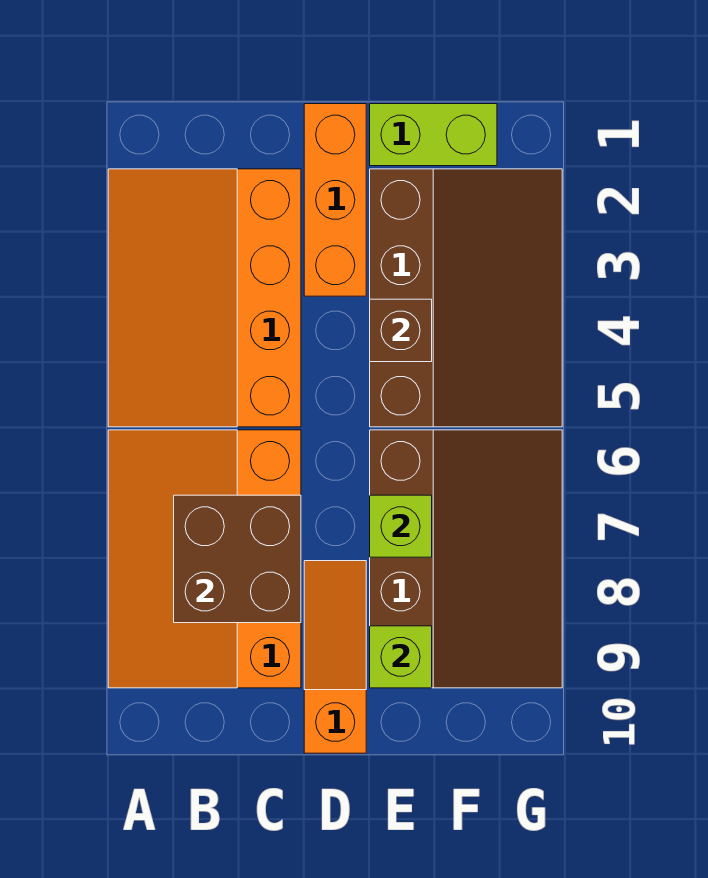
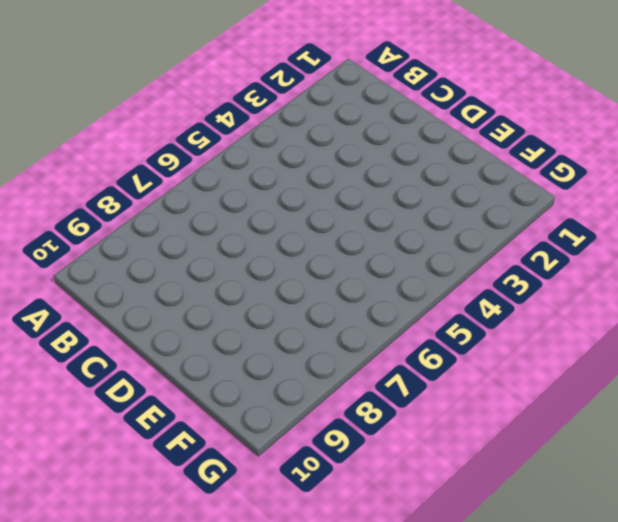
none -> orange 3x4 slope [108,169,301,427]
none -> orange 3x4 slope [108,430,301,688]

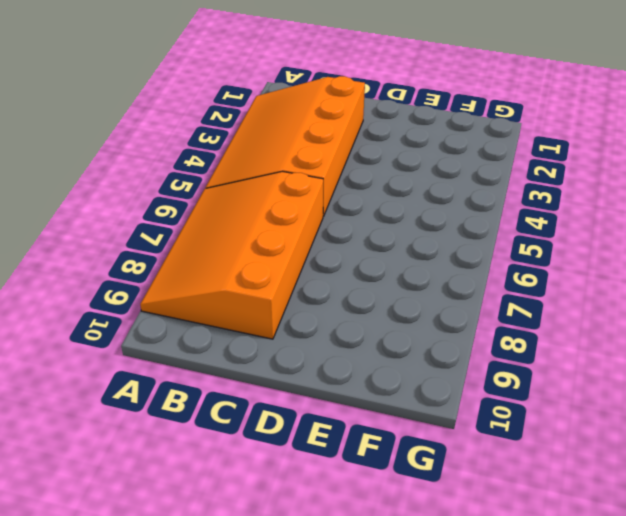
none -> orange 1x3 brick [304,104,366,296]
none -> orange 1x3 slope [304,561,366,753]

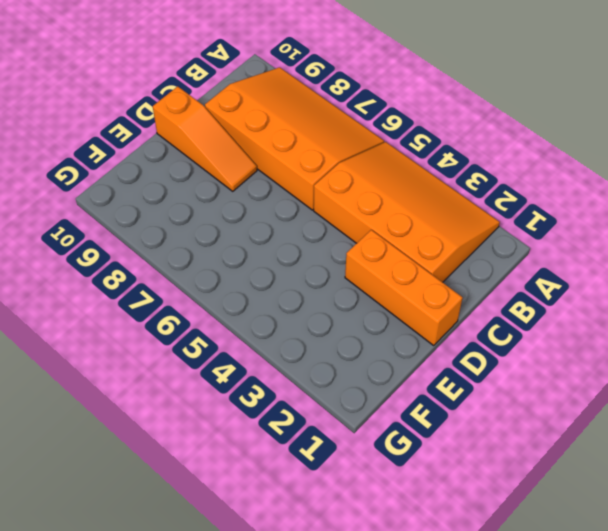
none -> lime 1x2 brick [370,104,497,166]
none -> brown 3x4 slope [370,169,562,427]

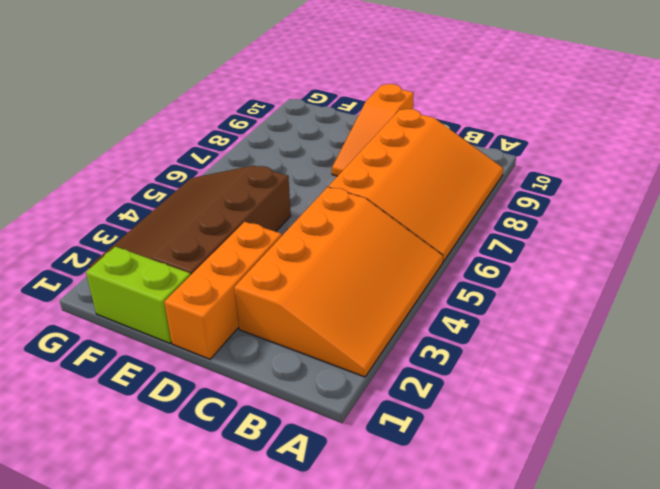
none -> brown 3x4 slope [370,430,562,688]
none -> brown 2x2 brick [174,495,301,623]

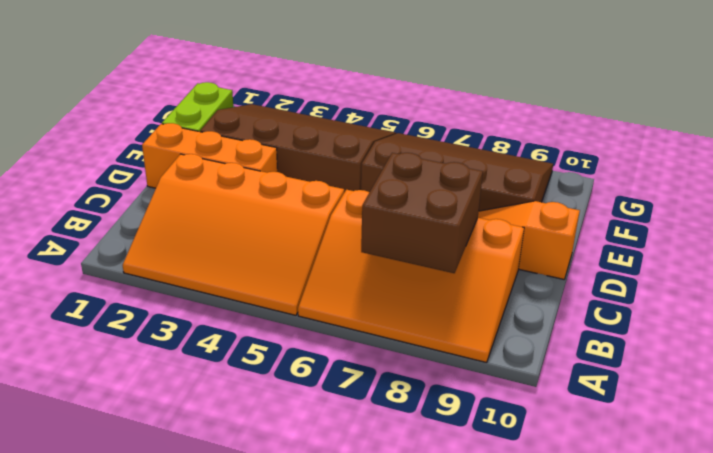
none -> brown 1x1 brick [370,299,432,362]
none -> lime 1x1 brick [370,495,432,557]

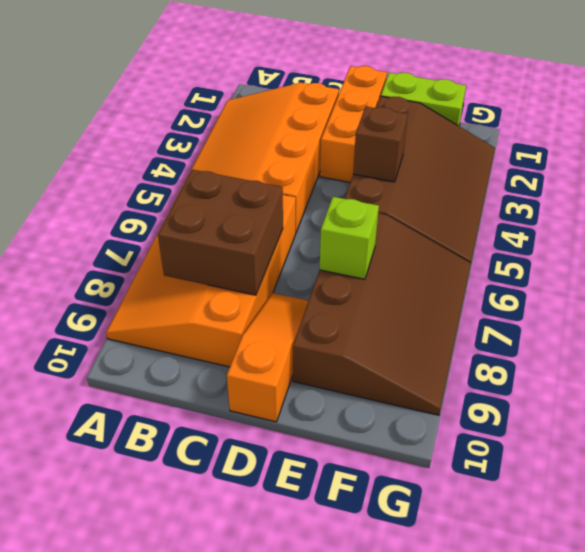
none -> lime 1x1 brick [370,626,432,688]

